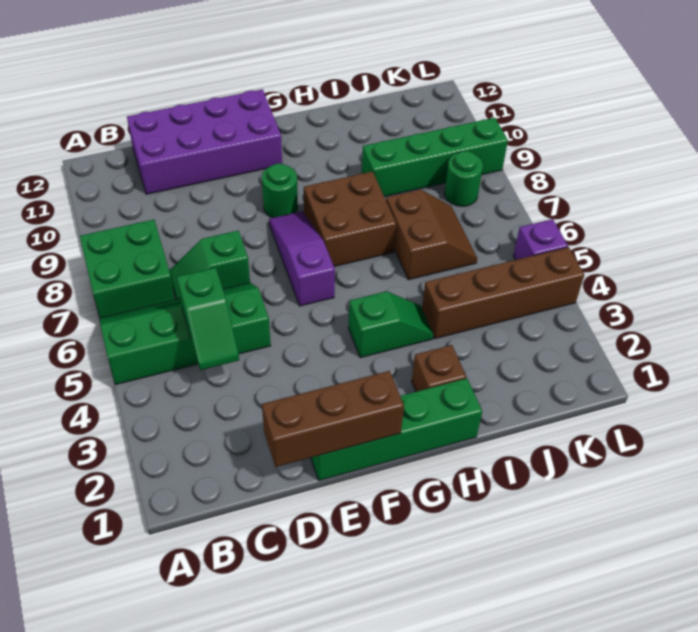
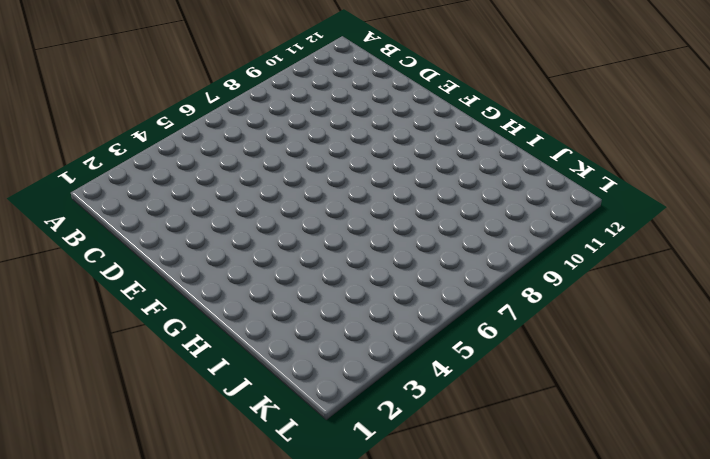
none -> green 2x4 slope [100,283,271,385]
none -> green 2x2 brick [80,220,175,318]
none -> green 1x2 slope [169,231,250,300]

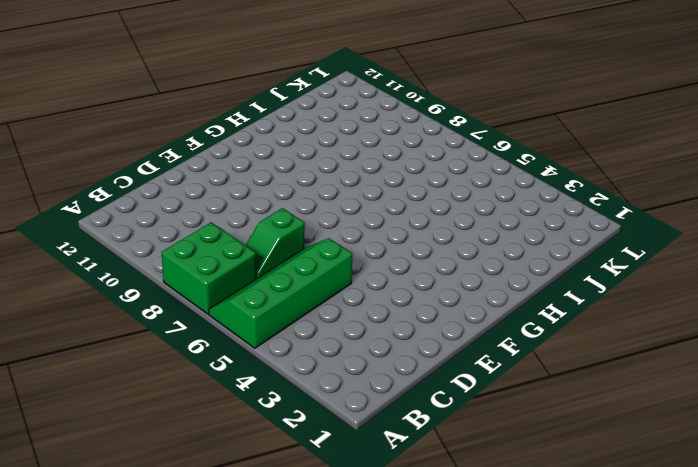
none -> purple 2x4 brick [127,89,282,194]
none -> green 1x4 brick [311,378,482,481]
none -> purple 1x3 slope [269,211,335,306]

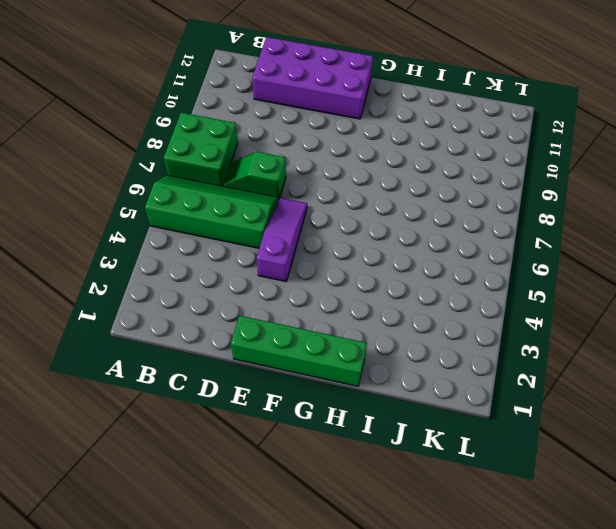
purple 1x3 slope [256,198,307,281] -> purple 1x3 slope moved to [269,211,335,306]
none -> green 1x1 round brick [262,164,298,218]
none -> green 1x2 slope [348,291,433,358]
none -> brown 2x2 brick [304,172,396,267]

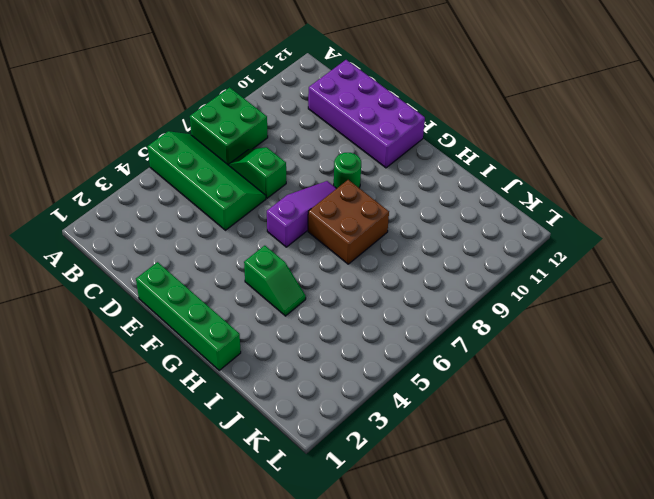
none -> brown 1x1 brick [412,345,466,392]
none -> brown 1x4 brick [422,247,584,339]
none -> brown 2x2 slope [386,189,477,280]

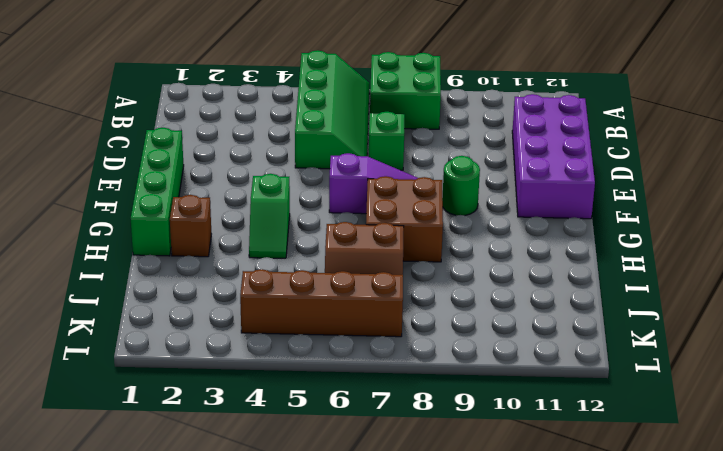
brown 1x4 brick [240,269,403,337] -> brown 1x4 brick turned to [422,247,584,339]
none -> green 1x4 brick [362,118,508,197]
none -> green 1x1 round brick [444,151,483,206]
none -> purple 1x1 brick [513,219,568,260]

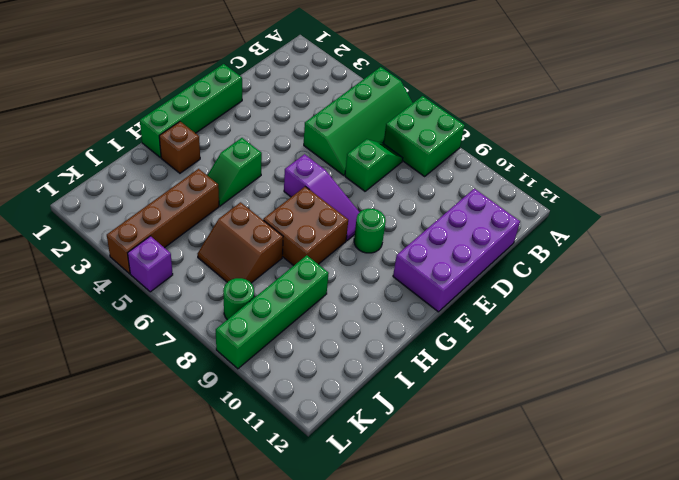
none -> green 1x2 slope [177,268,239,370]
none -> brown 1x3 brick [262,371,404,467]

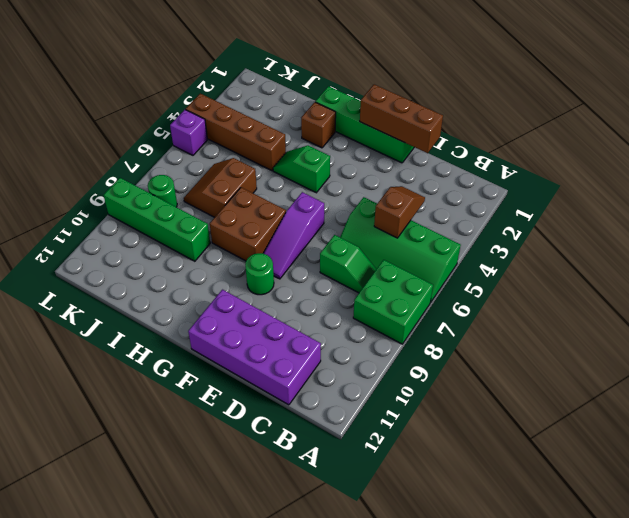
brown 1x2 slope [374,186,425,238] -> green 1x2 slope [177,268,239,370]

